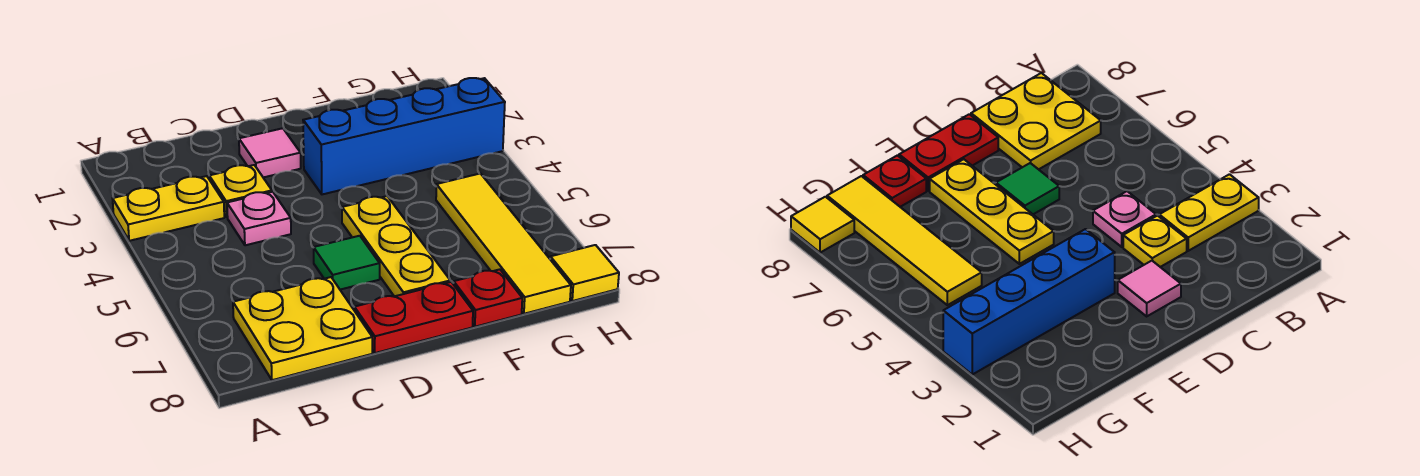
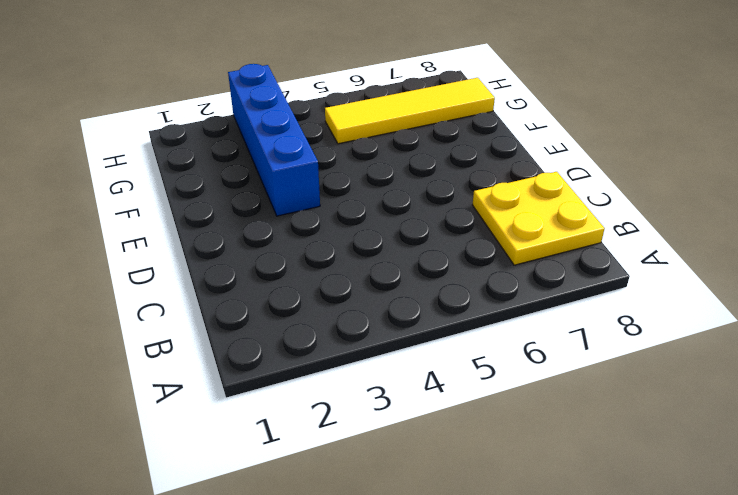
none -> yellow 1x2 plate [112,176,224,241]
none -> yellow 1x1 plate [209,165,272,217]
none -> pink 1x1 plate [227,192,291,245]

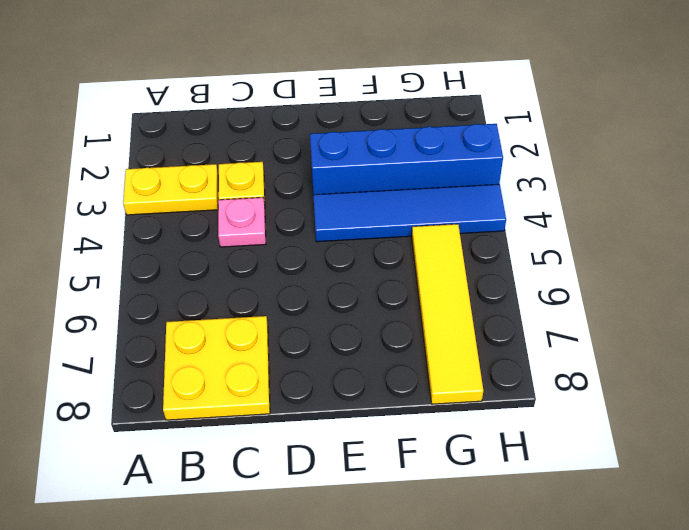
blue 1x4 tile [313,184,506,242] -> none
none -> pink 1x1 tile [239,128,301,177]
none -> green 1x1 tile [314,236,380,290]
none -> red 1x2 plate [354,282,473,353]

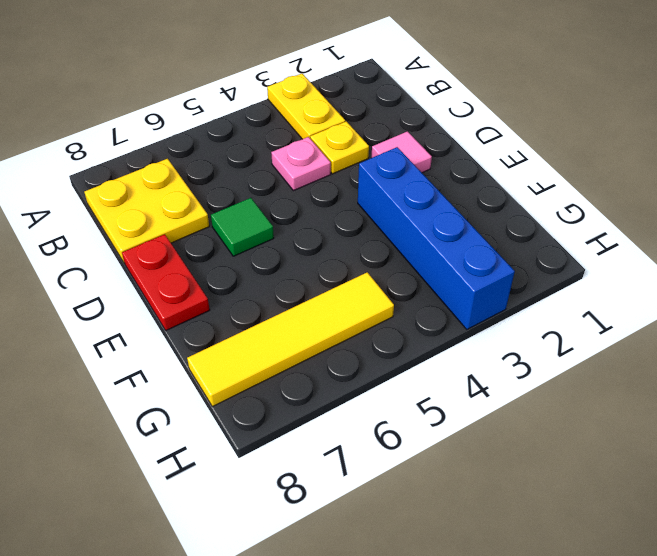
none -> yellow 1x3 plate [342,196,450,296]
none -> red 1x1 plate [454,269,522,327]
none -> yellow 1x1 tile [550,245,619,301]

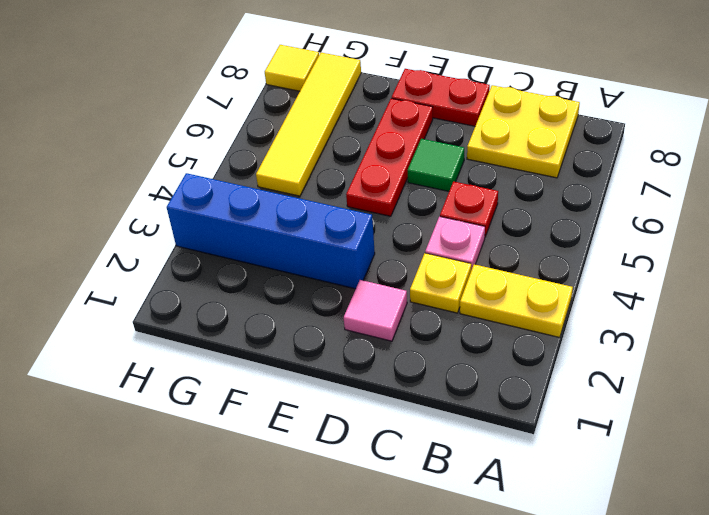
red 1x1 plate [440,182,498,237] -> red 1x1 plate moved to [454,269,522,327]
red 1x3 plate [346,98,433,216] -> yellow 1x3 plate [342,196,450,296]

